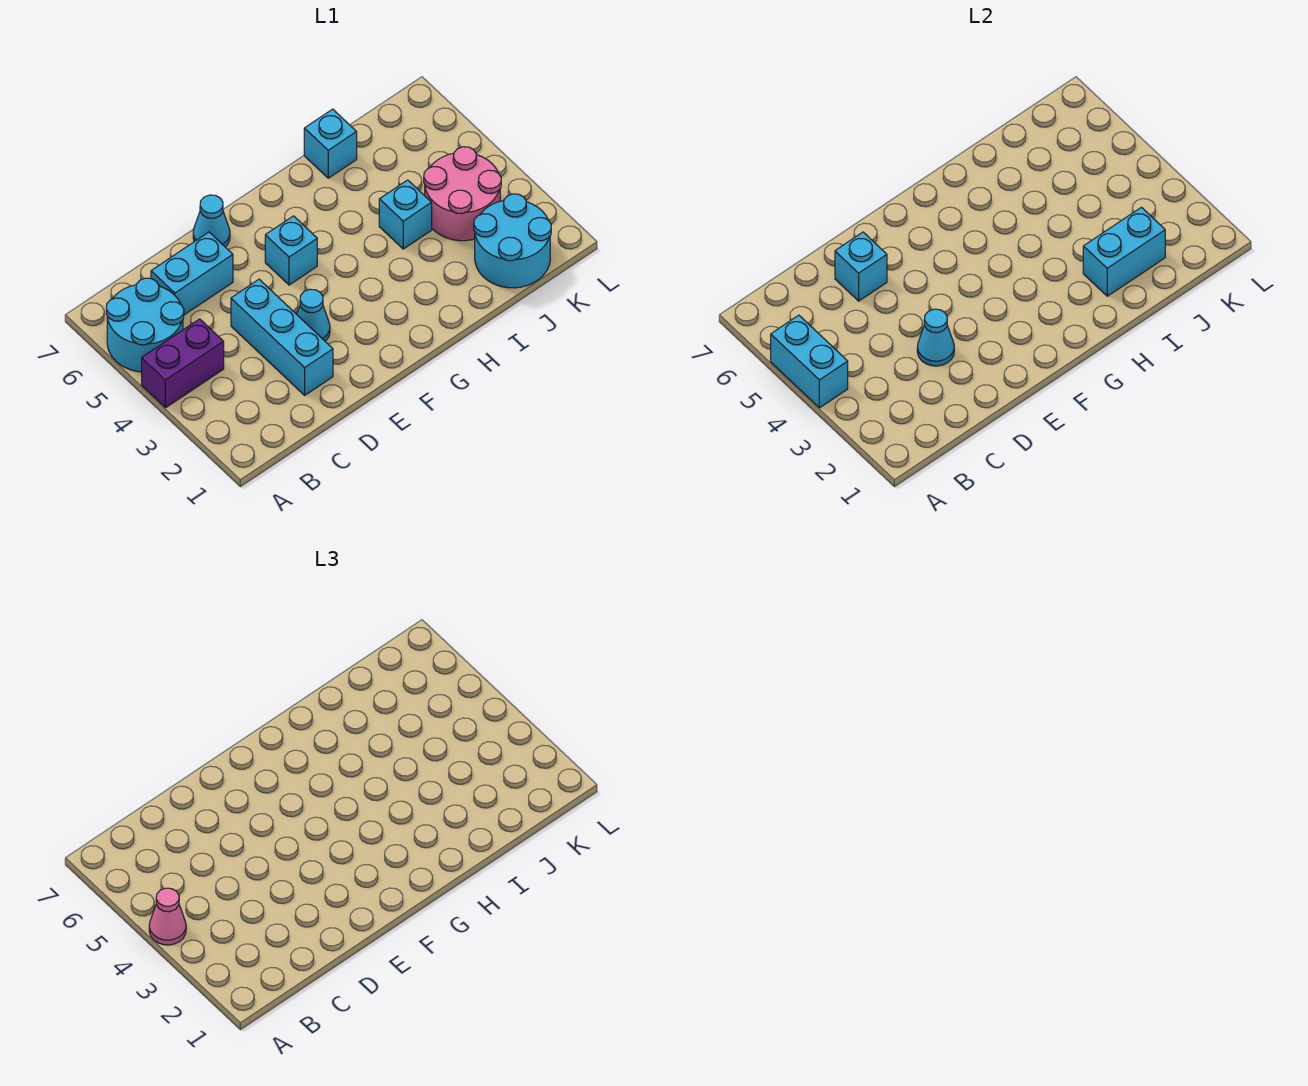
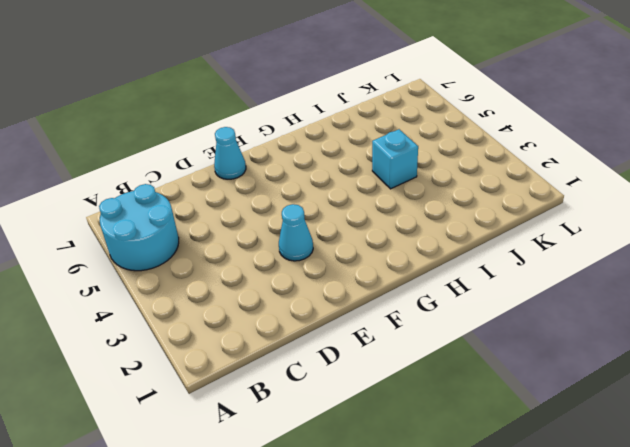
none -> purple 1x2 brick [142,319,224,408]
none -> cyan 1x2 brick [151,232,233,315]
none -> cyan 1x3 brick [231,279,333,395]

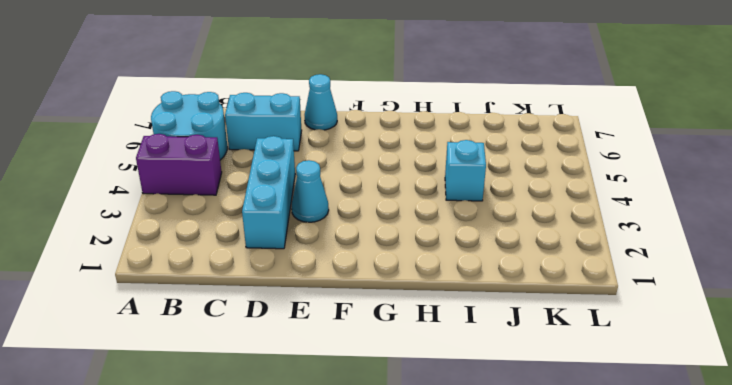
none -> cyan 1x1 brick [265,216,317,285]
none -> cyan 1x1 brick [304,109,357,178]
none -> cyan 2x2 round brick [474,194,551,288]

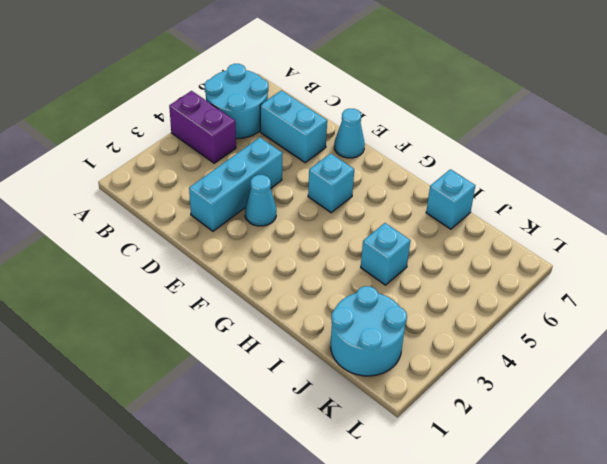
none -> pink 2x2 round brick [424,147,501,241]
none -> cyan 1x2 brick [771,315,848,408]
none -> cyan 1x1 cone [917,309,954,366]

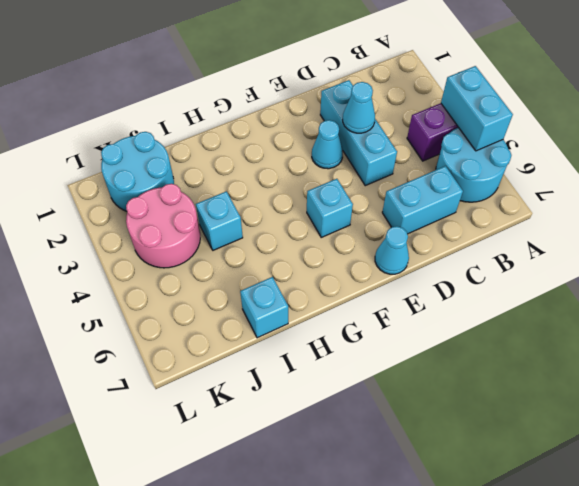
none -> cyan 1x1 brick [835,232,887,301]
none -> cyan 1x2 brick [1083,207,1165,296]
none -> pink 1x1 cone [149,888,186,945]

